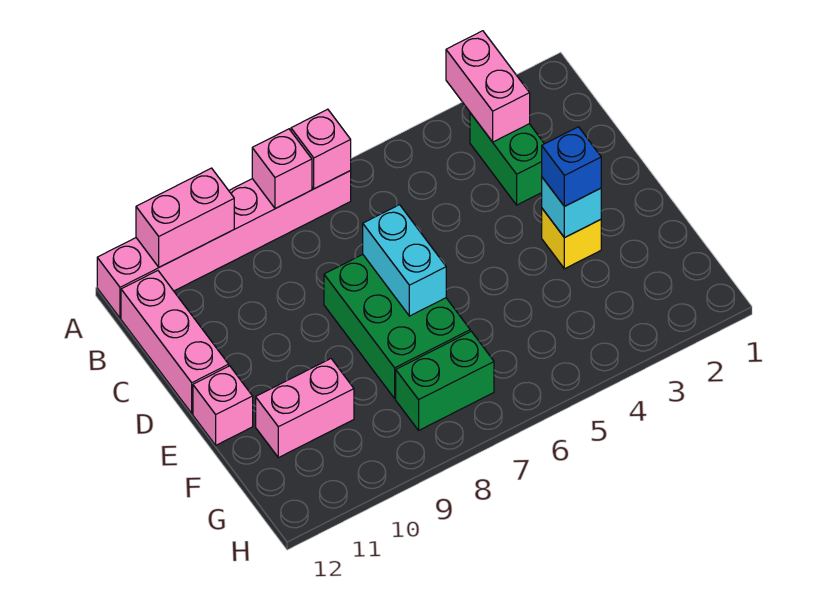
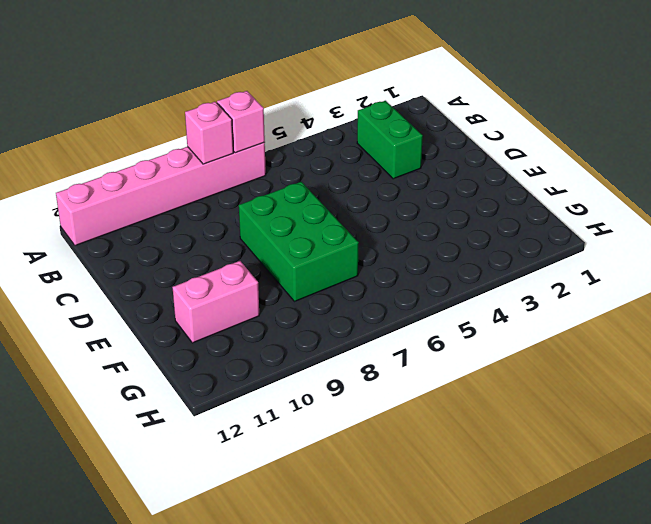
none -> pink 1x3 brick [121,271,229,413]
none -> yellow 1x1 brick [542,209,601,269]
none -> pink 1x1 brick [193,366,253,445]

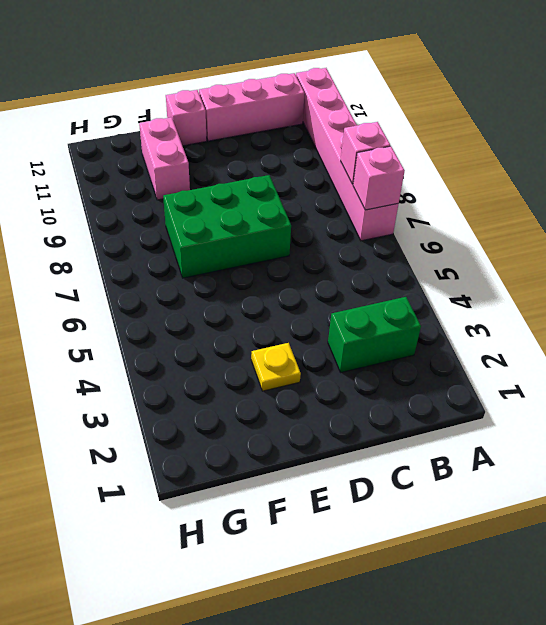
yellow 1x1 plate [251,343,301,391] -> yellow 1x1 brick [542,209,601,269]
none -> green 1x2 brick [396,331,494,430]
none -> pink 1x2 brick [446,31,530,142]
none -> pink 1x2 brick [136,168,234,267]

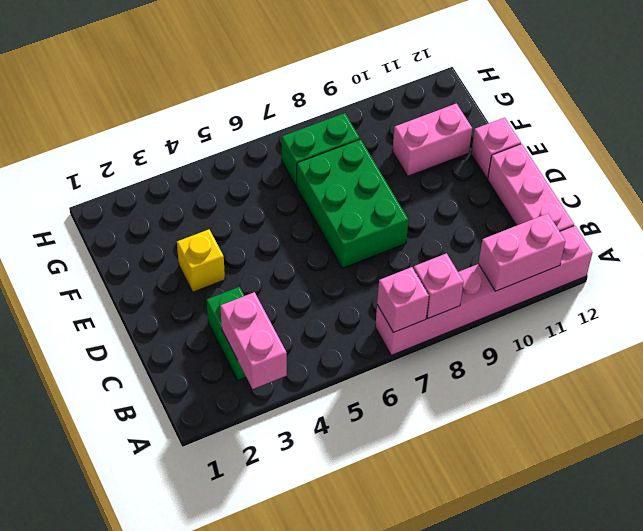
none -> cyan 1x2 brick [363,205,446,316]
none -> cyan 1x1 brick [542,177,601,238]
none -> blue 1x1 brick [542,127,601,206]

